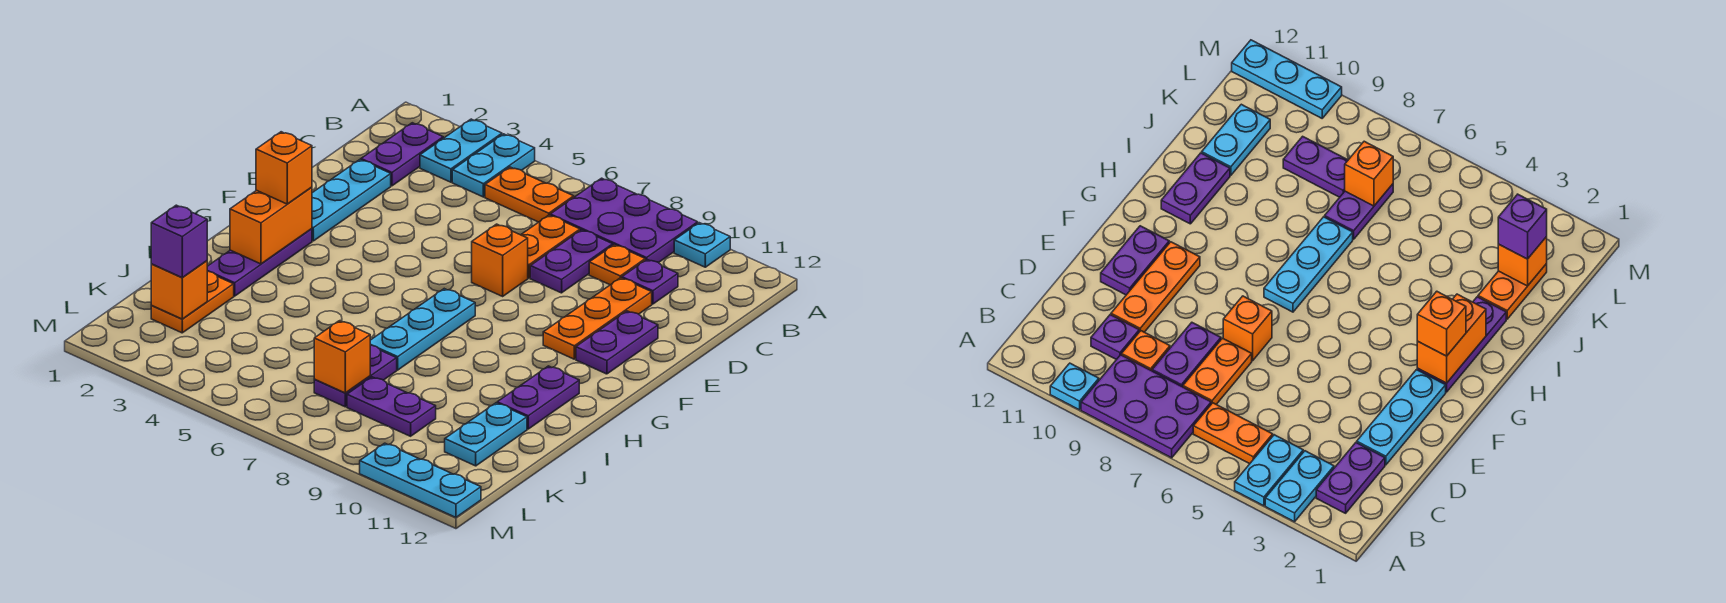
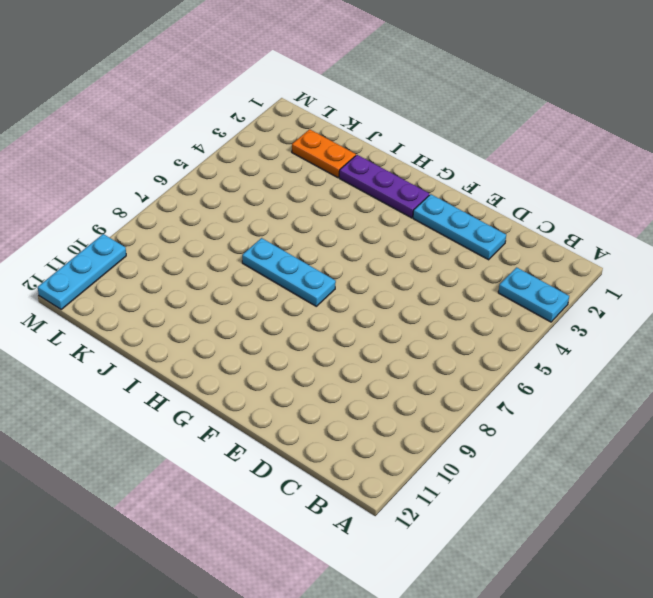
none -> cyan 1x2 plate [452,134,535,197]
none -> purple 2x3 plate [550,178,698,263]
none -> cyan 1x1 plate [674,223,730,267]

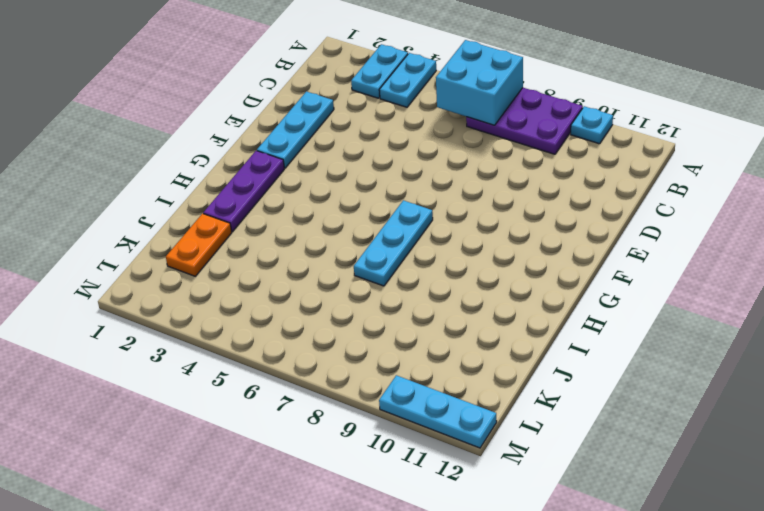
cyan 2x2 brick [436,40,523,125] -> none
none -> purple 1x2 plate [361,123,443,186]
none -> orange 1x2 plate [485,167,574,222]
none -> orange 1x2 plate [521,215,580,278]

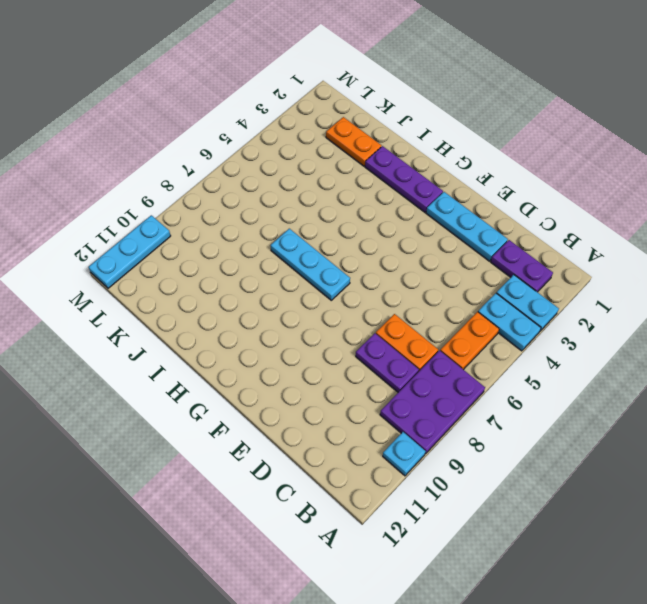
none -> orange 1x1 plate [589,245,645,285]
none -> purple 1x1 plate [622,260,678,304]
none -> orange 1x3 plate [543,278,652,359]

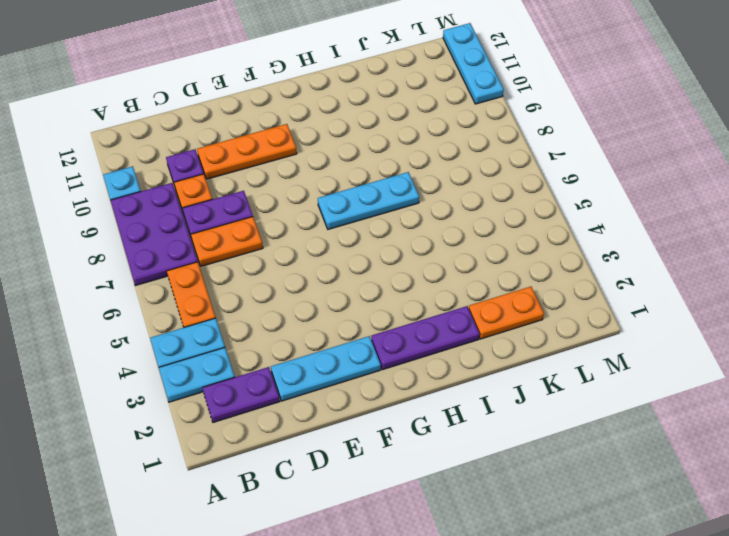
none -> orange 1x1 brick [472,224,528,296]
none -> purple 1x2 plate [576,311,658,374]
none -> purple 1x2 plate [497,366,579,429]

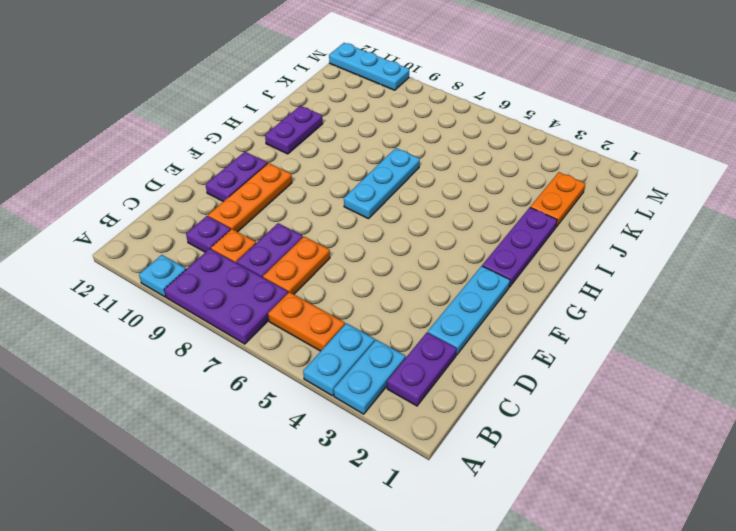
none -> orange 1x1 brick [472,224,528,296]
none -> purple 1x2 plate [314,345,397,407]
none -> cyan 1x2 plate [445,403,527,466]

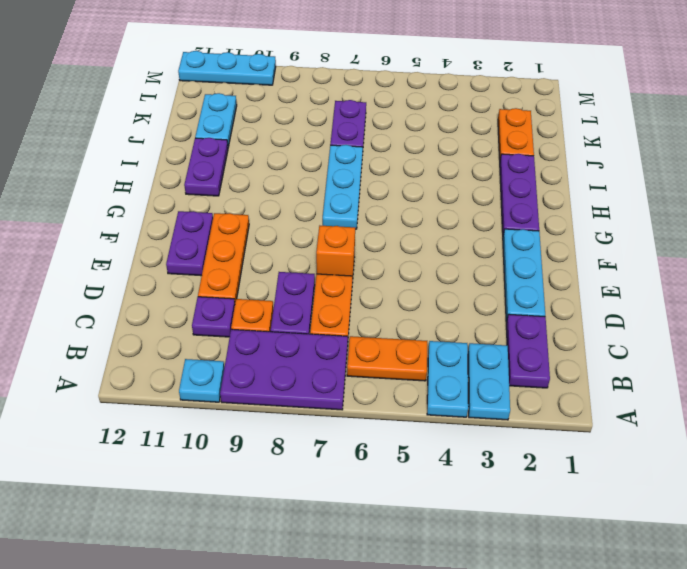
none -> purple 1x2 plate [347,377,436,436]
none -> orange 1x2 brick [230,187,312,264]
none -> orange 1x1 brick [151,261,207,319]

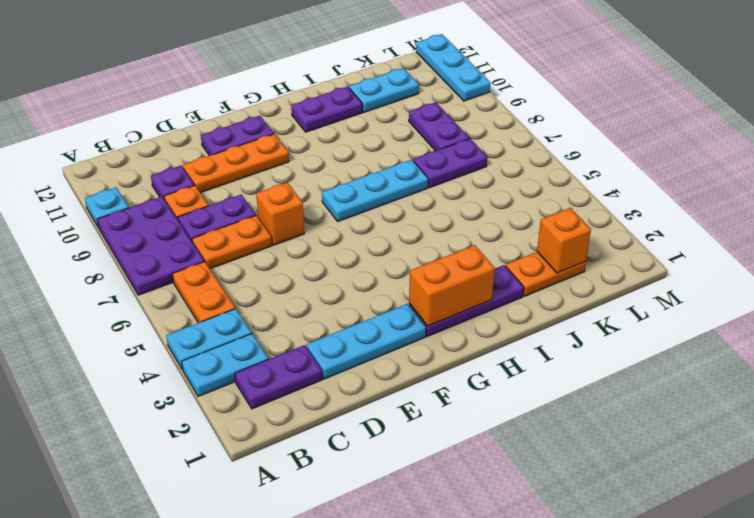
none -> orange 1x1 brick [314,321,370,393]
none -> orange 1x1 brick [256,132,312,204]
none -> purple 1x1 brick [151,205,207,277]

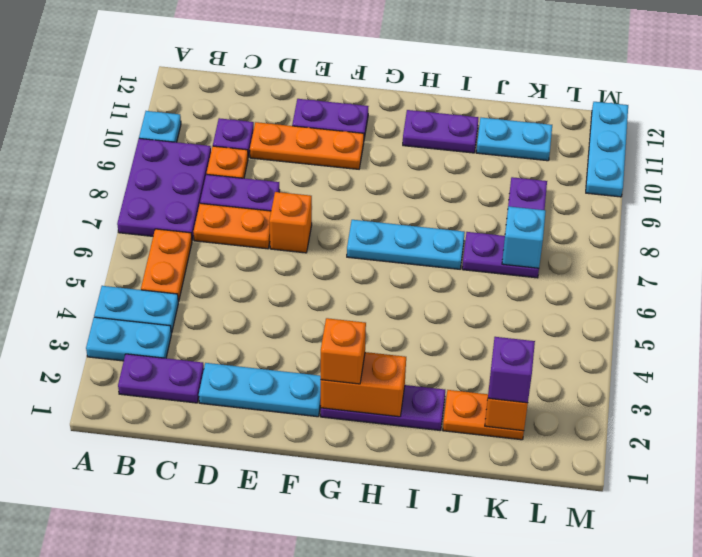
cyan 1x1 brick [502,206,546,268] -> orange 1x1 brick [314,321,370,393]

